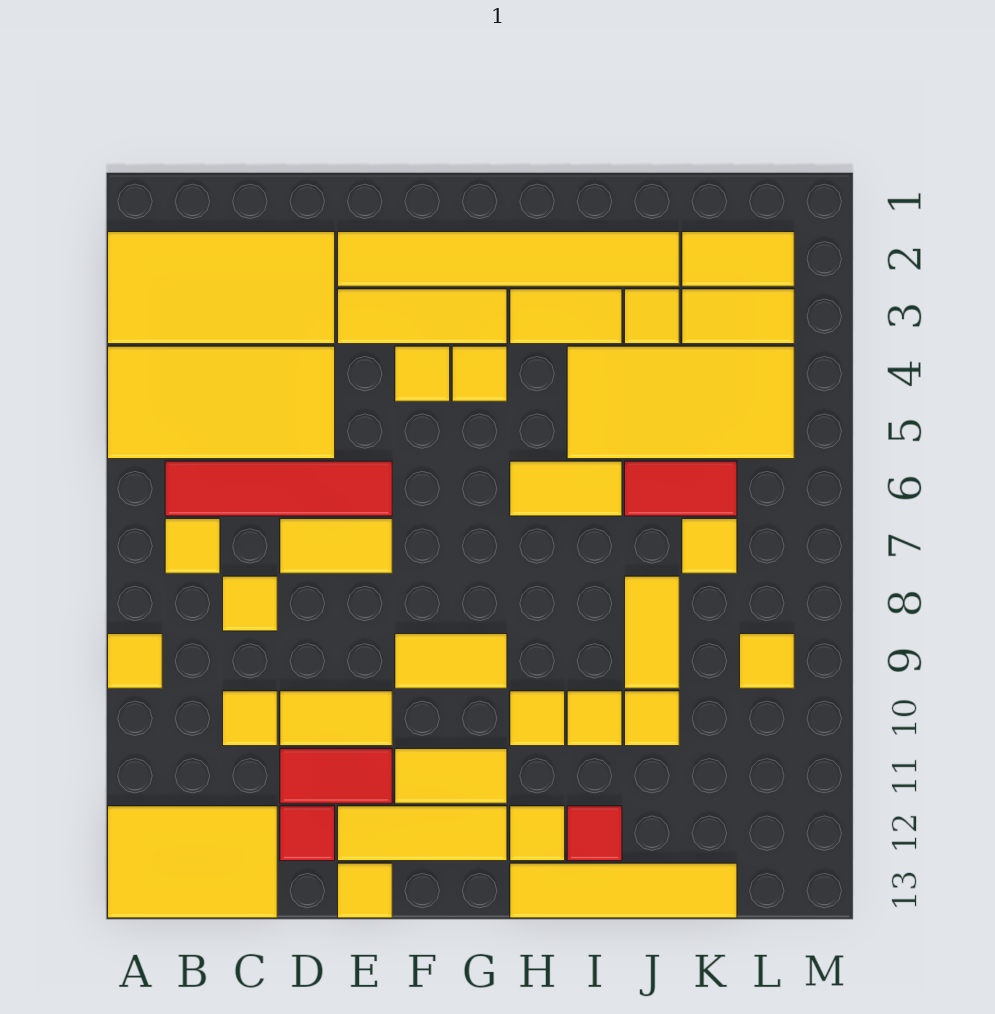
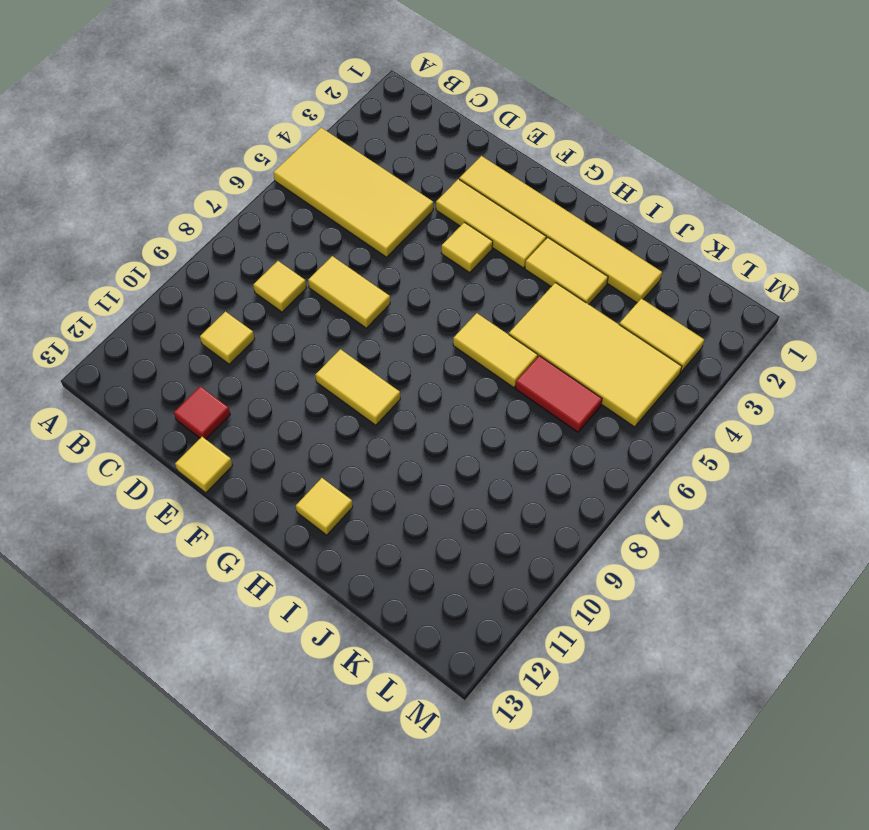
none -> yellow 2x4 tile [108,232,335,344]
none -> yellow 1x1 tile [108,634,162,688]
none -> yellow 2x3 tile [108,806,277,918]
none -> red 1x4 tile [165,461,392,516]

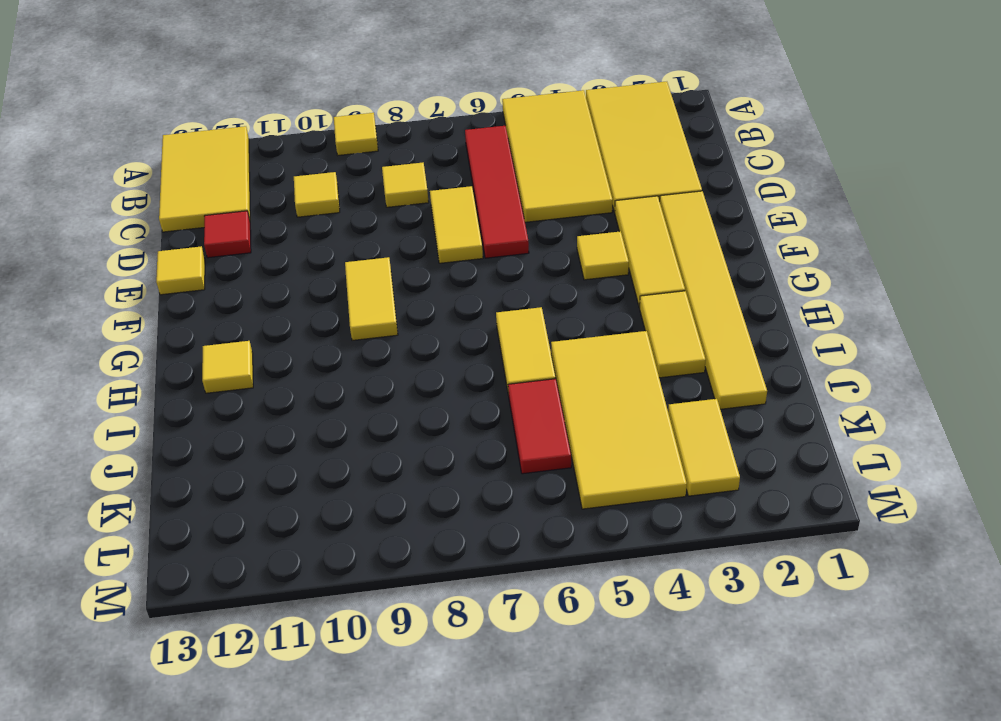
none -> yellow 1x1 tile [165,519,220,573]
none -> yellow 1x2 tile [280,691,392,746]
none -> red 1x2 tile [280,749,392,803]
none -> yellow 1x3 tile [338,806,507,861]

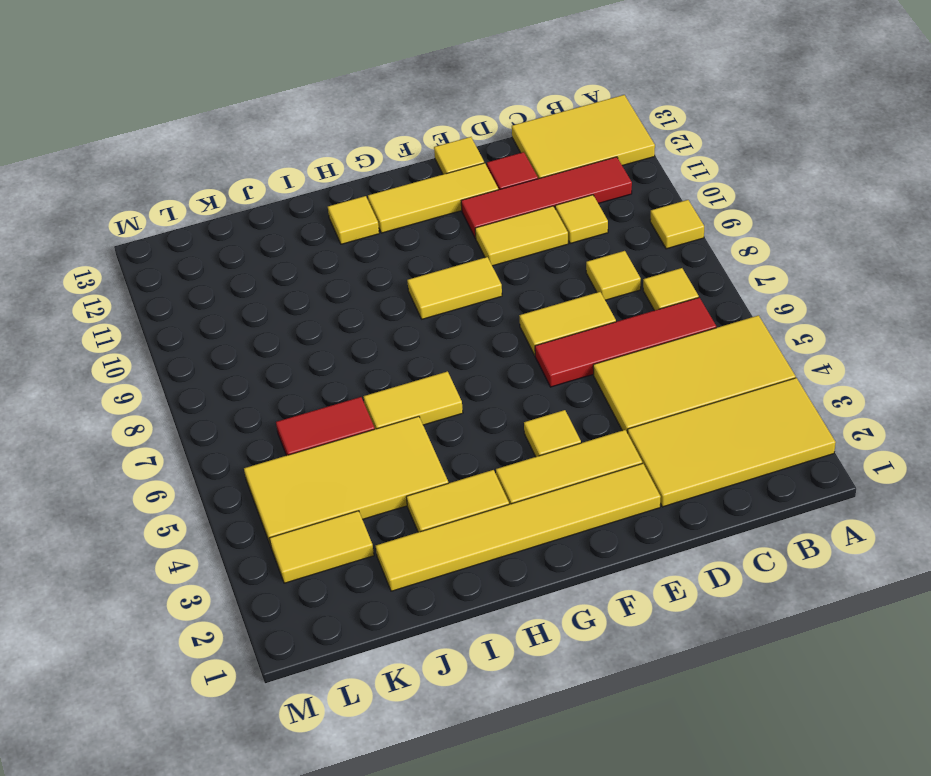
red 1x4 tile [461,157,632,238] -> red 1x2 tile [280,749,392,803]
none -> yellow 1x2 tile [395,749,507,803]
none -> yellow 1x1 tile [452,346,507,401]
none -> yellow 1x1 tile [510,691,565,746]
none -> yellow 1x4 tile [510,863,737,918]

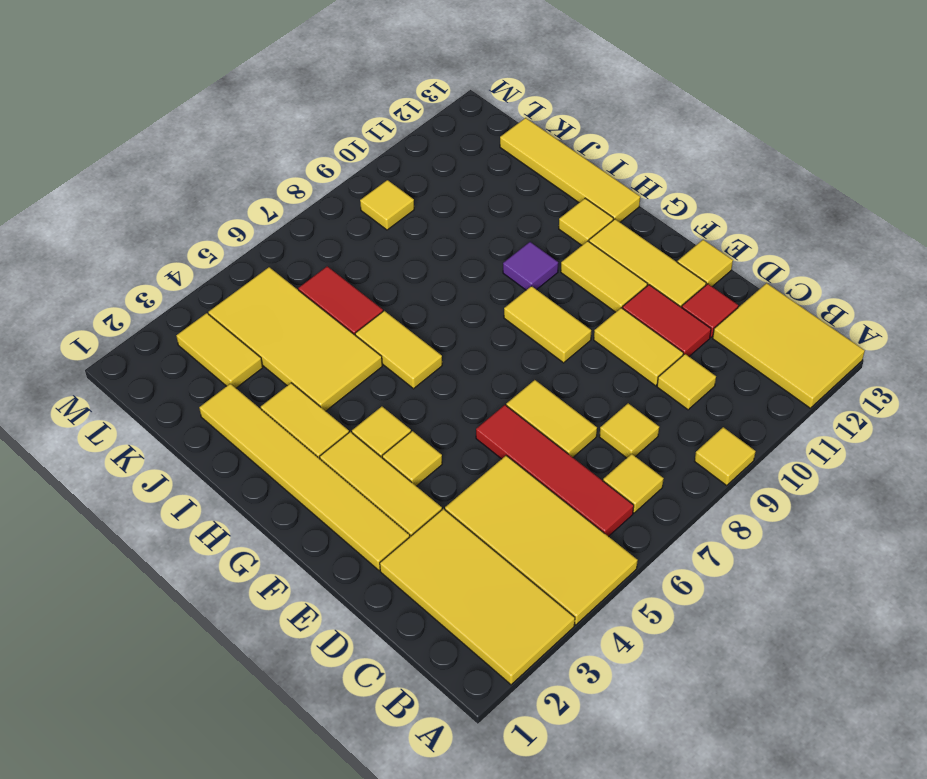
purple 1x1 tile [503,242,558,290] -> yellow 1x1 tile [510,691,565,746]
none -> yellow 1x1 tile [567,691,622,746]
none -> red 1x1 tile [567,806,622,861]
none -> yellow 1x1 tile [625,289,679,344]
none -> yellow 1x2 tile [625,576,679,688]

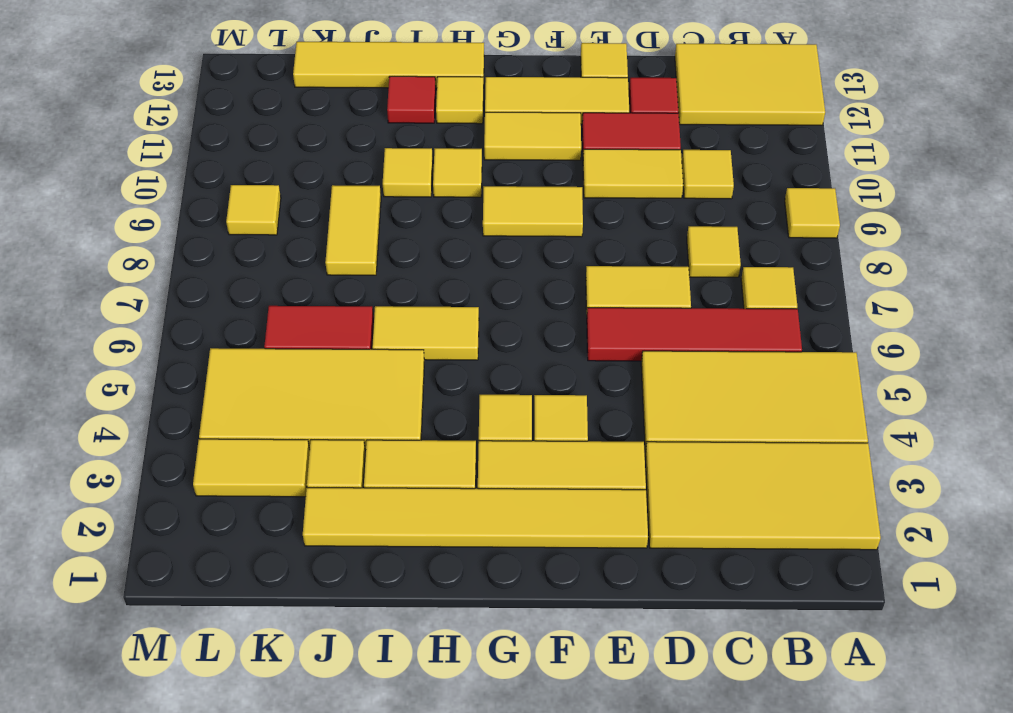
none -> yellow 1x1 tile [625,691,679,746]
none -> yellow 1x2 tile [682,232,794,286]
none -> yellow 1x1 tile [682,519,737,573]

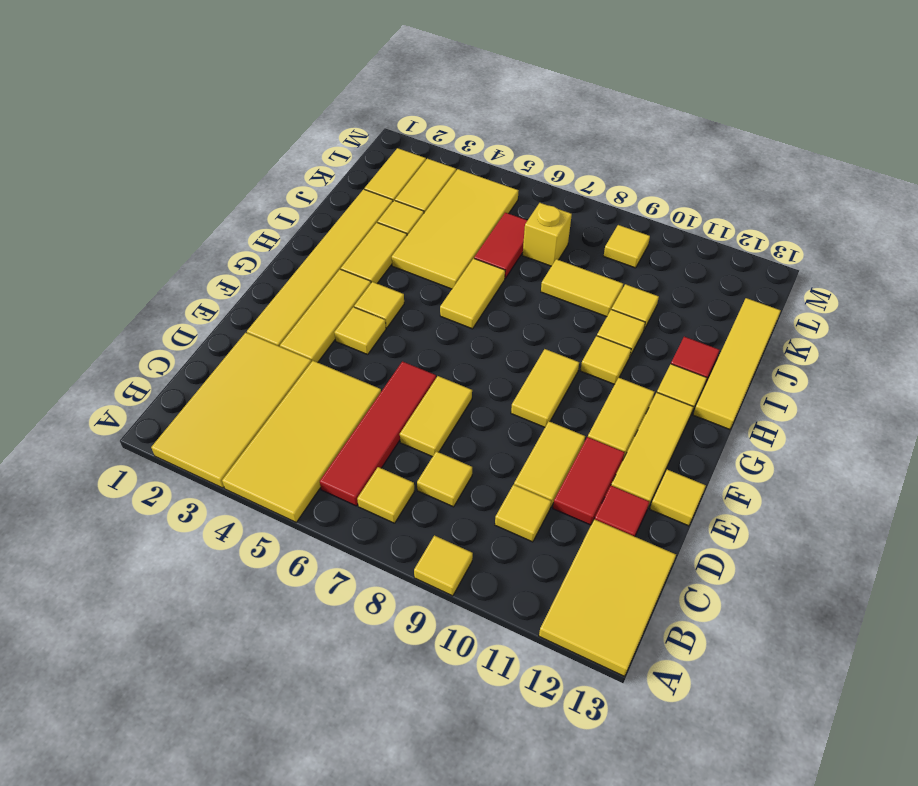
yellow 1x1 brick [523,203,572,266] -> yellow 1x1 tile [682,519,737,573]

